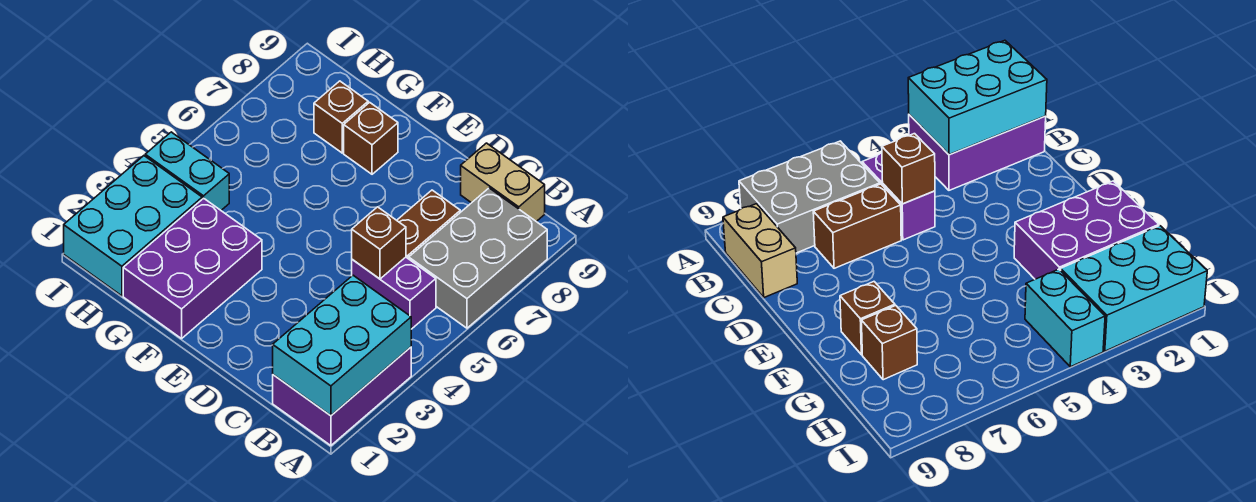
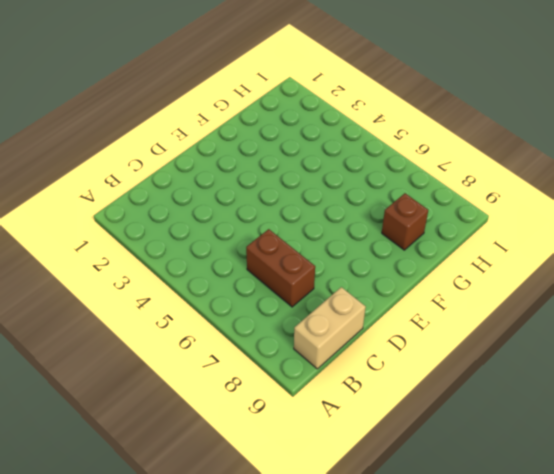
none -> purple 2x3 brick [273,347,411,446]
none -> grey 2x3 brick [409,188,547,328]
none -> purple 1x2 brick [352,257,436,329]

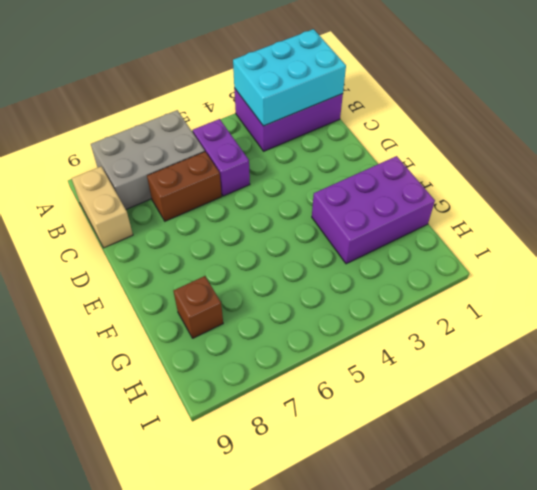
none -> brown 1x1 brick [344,102,398,174]
none -> cyan 2x3 brick [64,156,202,296]
none -> cyan 1x2 brick [145,132,229,210]

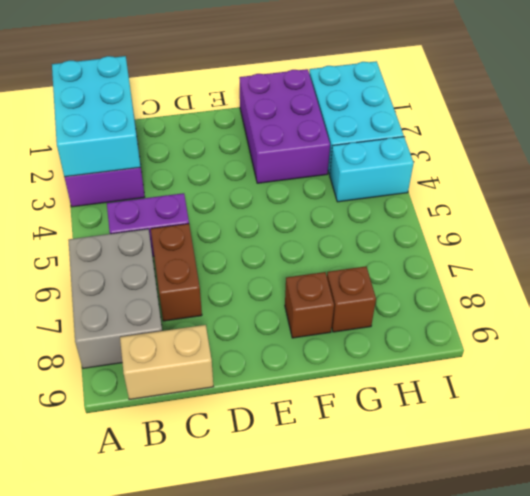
none -> brown 1x1 brick [352,207,406,279]

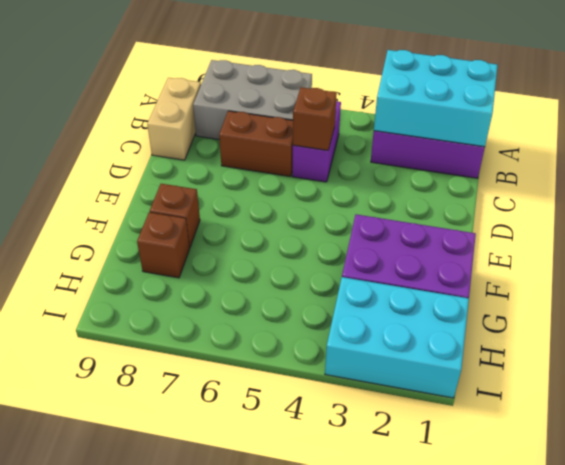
none -> cyan 1x2 brick [145,132,229,210]

